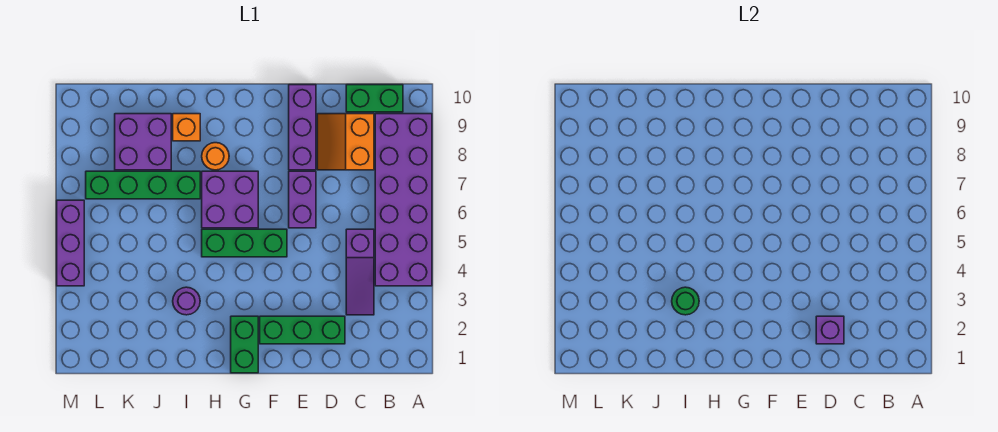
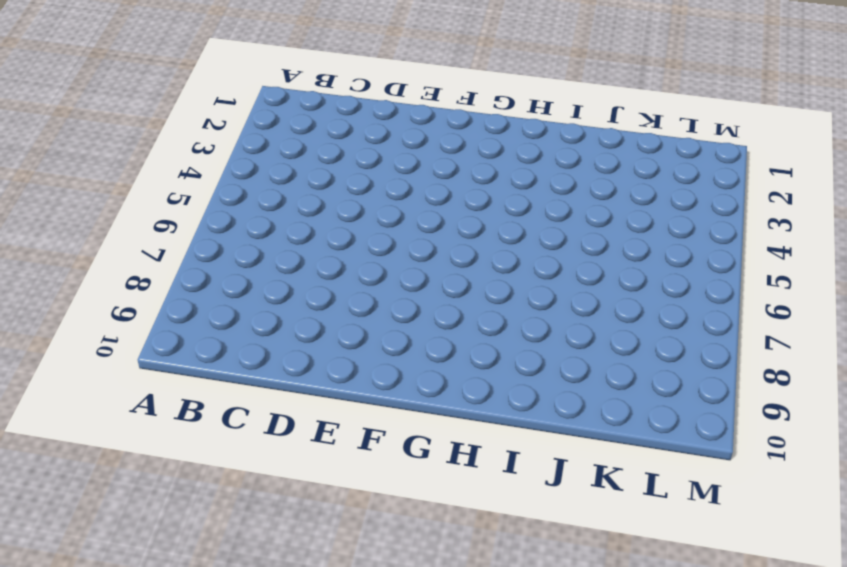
none -> purple 2x6 brick [375,114,432,286]
none -> green 1x2 brick [346,85,403,112]
none -> purple 1x3 slope [346,229,374,315]

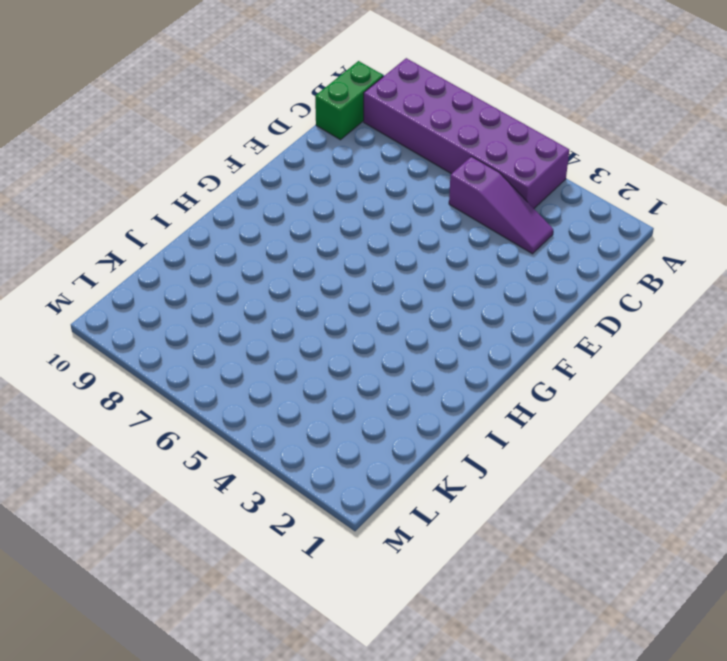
none -> orange 2x2 slope [317,114,374,170]
none -> green 1x3 brick [260,316,345,344]
none -> purple 1x2 brick [289,171,316,228]

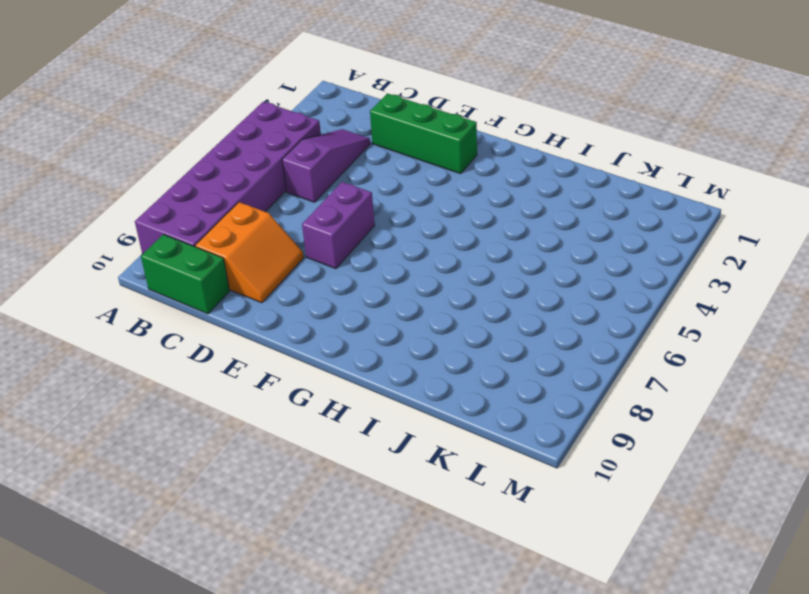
none -> purple 1x3 brick [289,85,316,170]
none -> green 1x3 brick [202,229,287,257]
none -> green 1x2 brick [231,316,258,373]

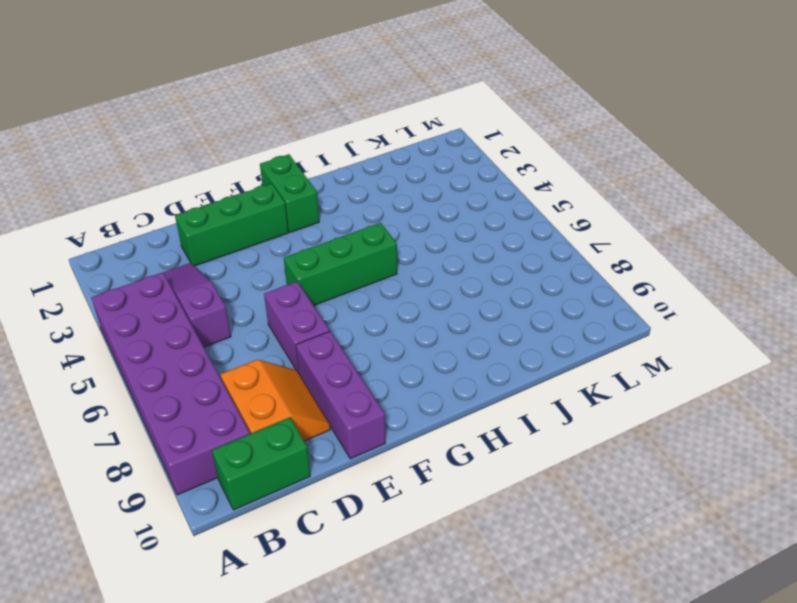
none -> purple 2x2 brick [202,171,258,228]
none -> orange 1x1 round brick [202,143,229,170]
none -> purple 1x1 round brick [173,287,200,315]

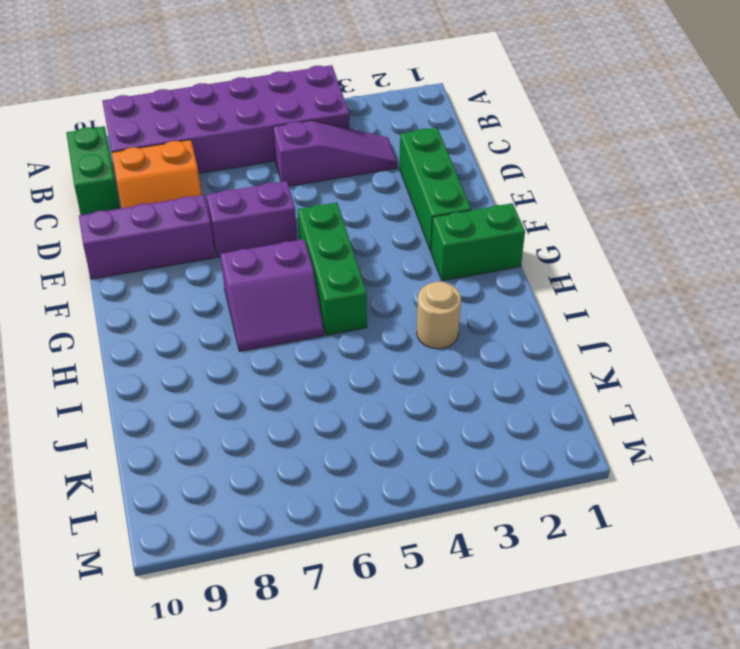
purple 2x2 slope [220,239,324,351] -> purple 2x2 brick [202,171,258,228]
tan 1x1 round brick [417,282,461,349] -> purple 1x1 round brick [173,287,200,315]
none -> orange 1x1 round brick [202,143,229,170]
none -> green 1x4 brick [86,171,200,199]
none -> orange 1x1 brick [173,114,200,141]

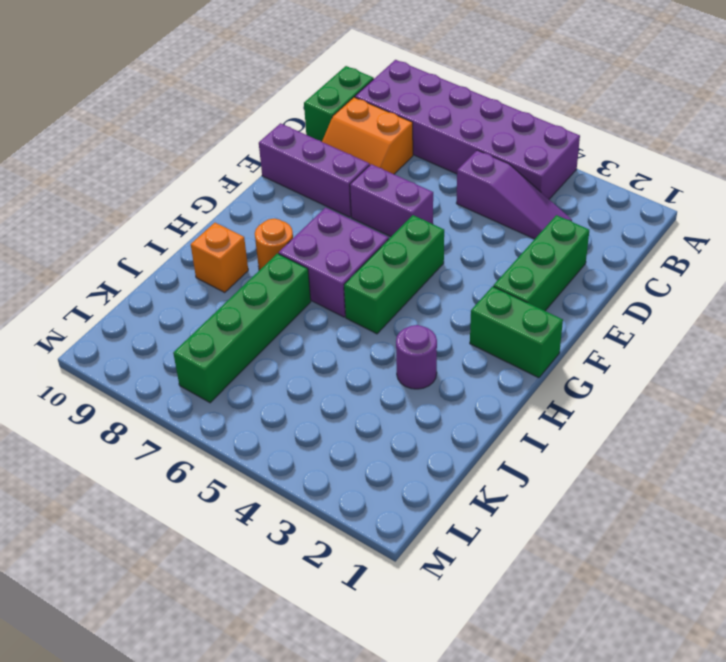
none -> purple 2x2 brick [115,114,171,170]
none -> purple 1x3 brick [57,200,84,286]
none -> purple 1x1 brick [816,316,844,344]

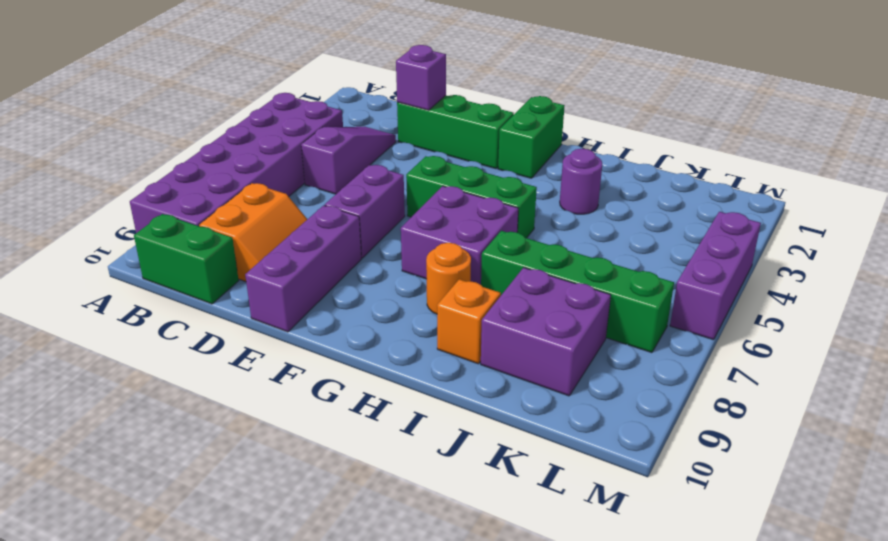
none -> green 1x1 round brick [672,287,699,315]

